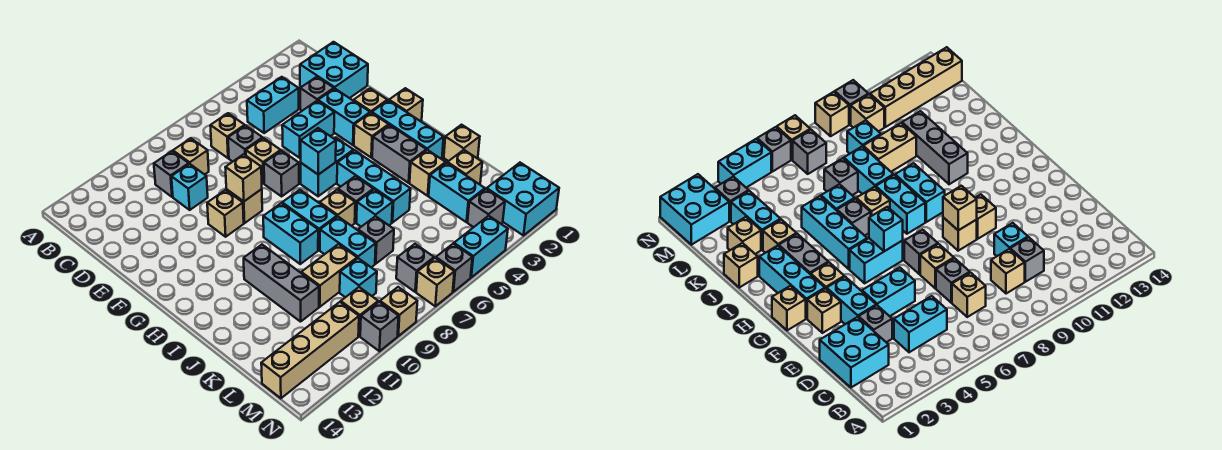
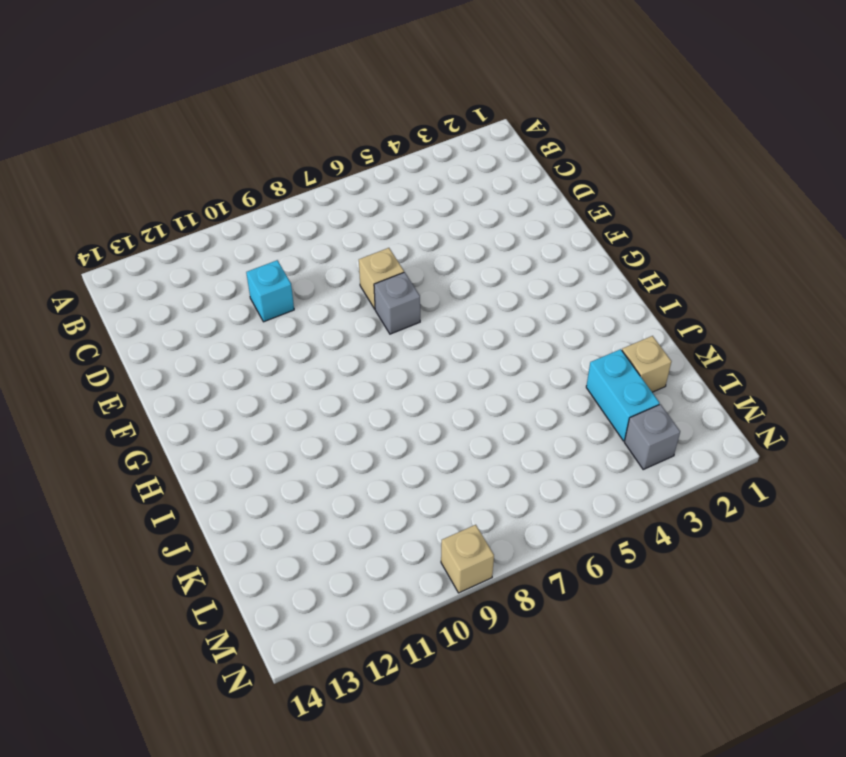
none -> cyan 2x2 brick [300,42,368,98]
none -> cyan 1x2 brick [247,77,299,133]
none -> tan 1x1 brick [210,113,245,158]
none -> tan 1x1 brick [173,138,209,175]

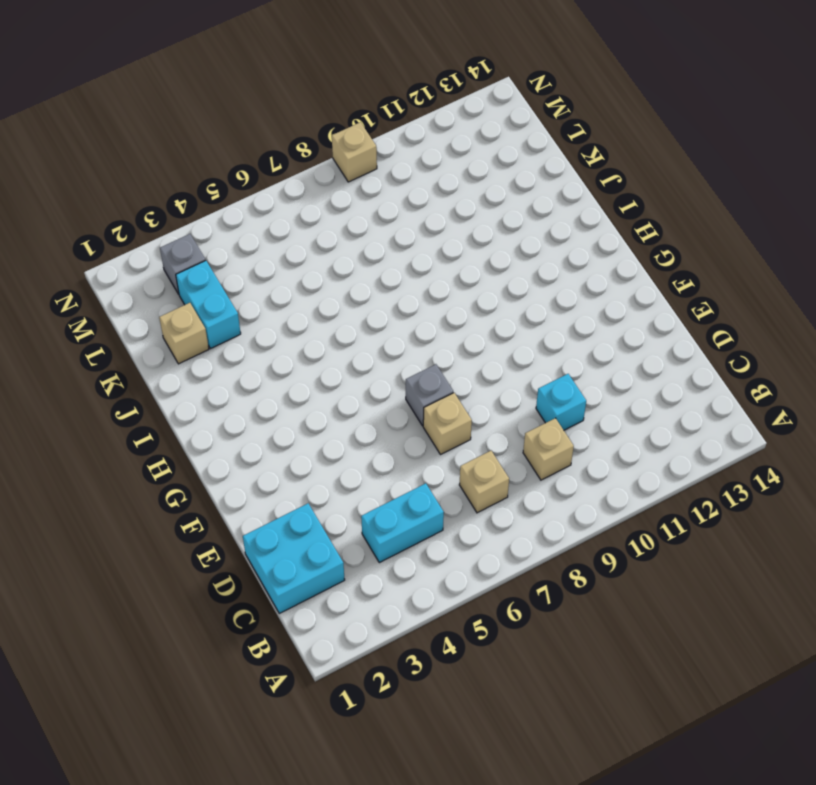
none -> grey 1x1 brick [154,151,189,197]
none -> grey 1x1 brick [300,77,334,111]
none -> grey 1x1 brick [228,125,263,162]
none -> cyan 1x2 brick [318,89,370,145]

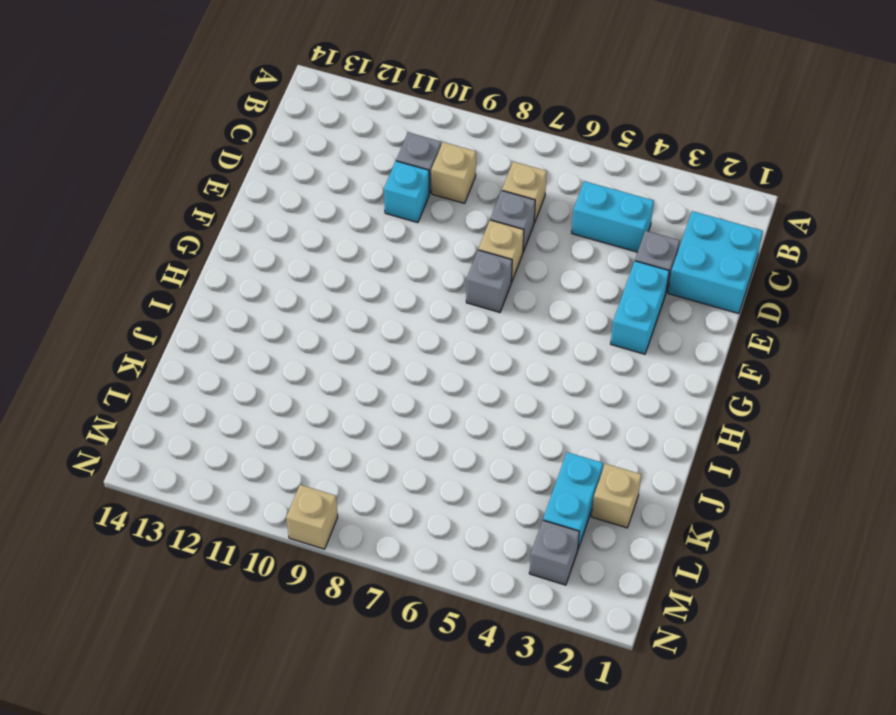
none -> cyan 1x2 brick [282,101,334,158]
none -> tan 1x1 brick [354,89,387,113]
none -> tan 1x1 brick [226,189,262,223]
none -> tan 1x1 brick [207,190,244,237]

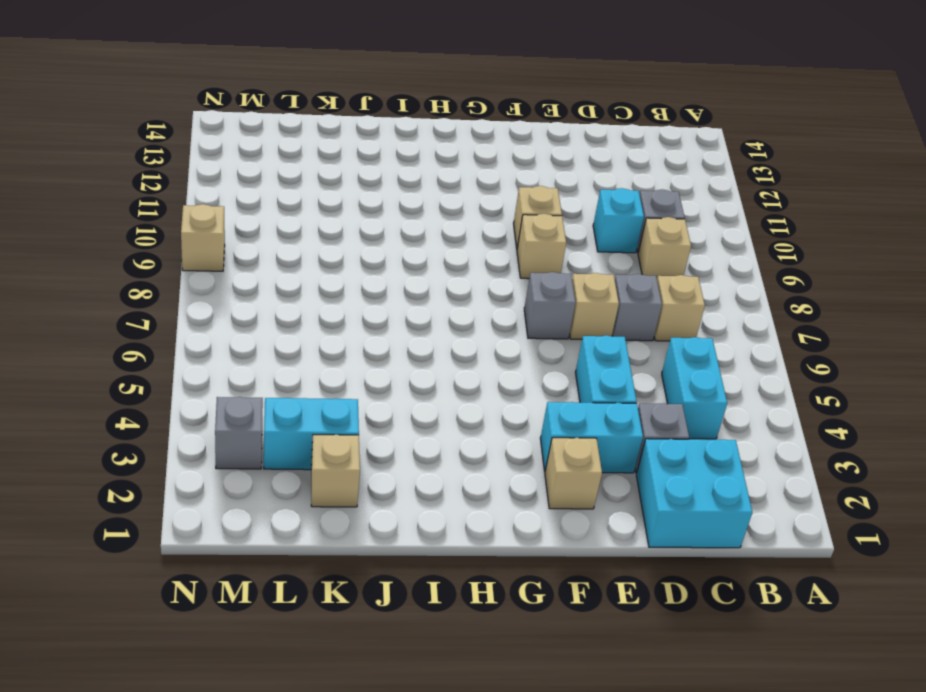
none -> tan 1x1 brick [389,88,423,121]
none -> cyan 1x3 brick [372,100,444,159]
none -> tan 1x1 brick [354,113,389,157]
none -> cyan 1x2 brick [301,138,354,196]

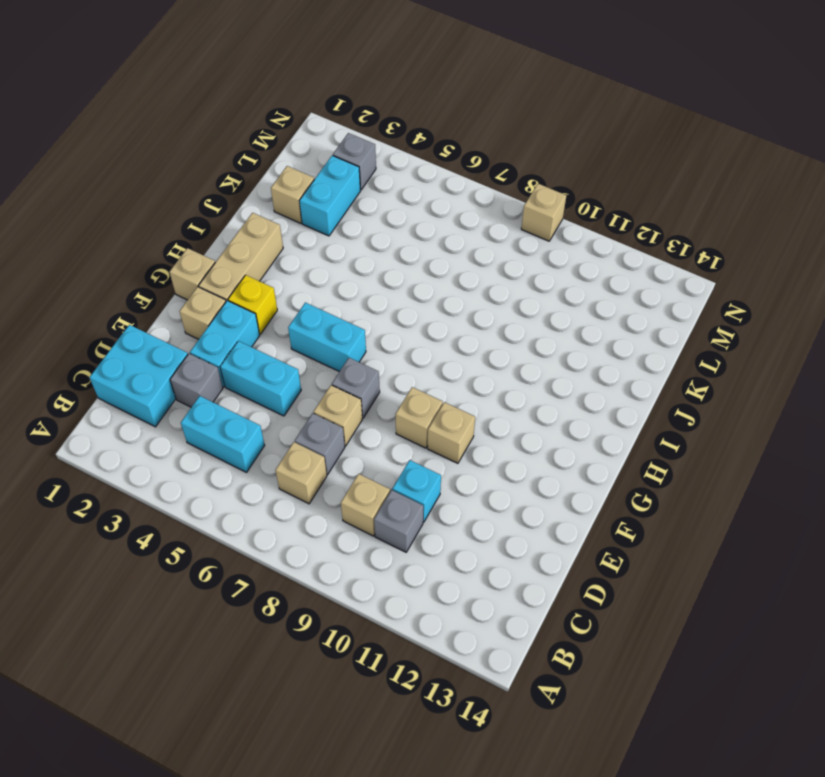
tan 1x3 brick [199,213,283,301] -> cyan 1x3 brick [372,100,444,159]
yellow 1x1 brick [228,275,277,334] -> tan 1x1 brick [354,113,389,157]
none -> grey 1x2 brick [372,125,426,183]
none -> cyan 1x3 brick [337,150,411,223]
none -> cyan 1x2 brick [282,190,337,250]
none -> cyan 1x2 brick [263,203,318,264]

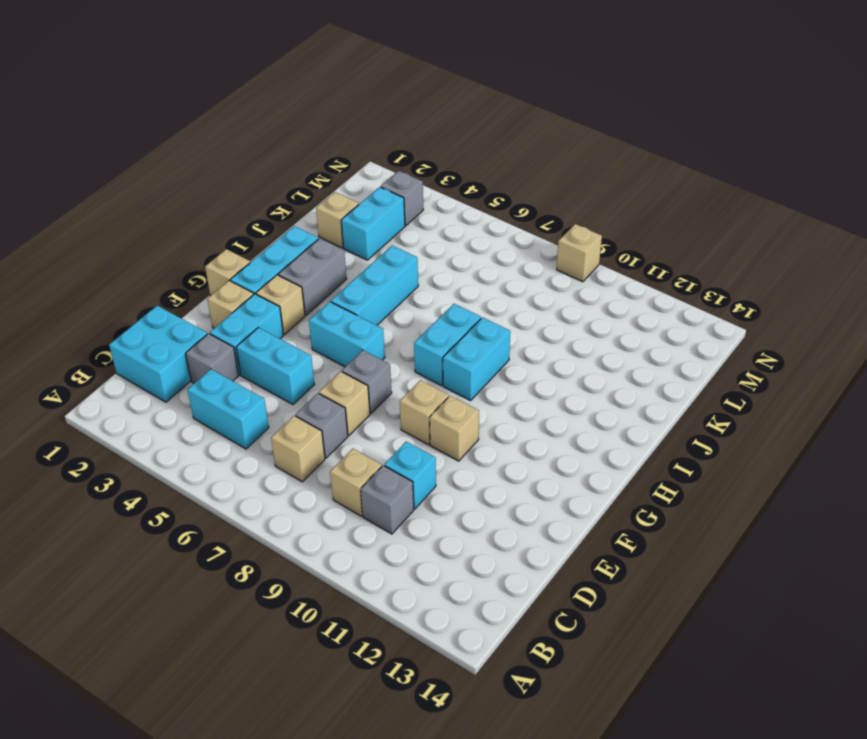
none -> grey 1x1 brick [338,176,373,223]
none -> tan 1x1 brick [320,190,355,226]
none -> grey 1x3 brick [244,245,319,322]
none -> tan 1x1 brick [444,125,480,161]

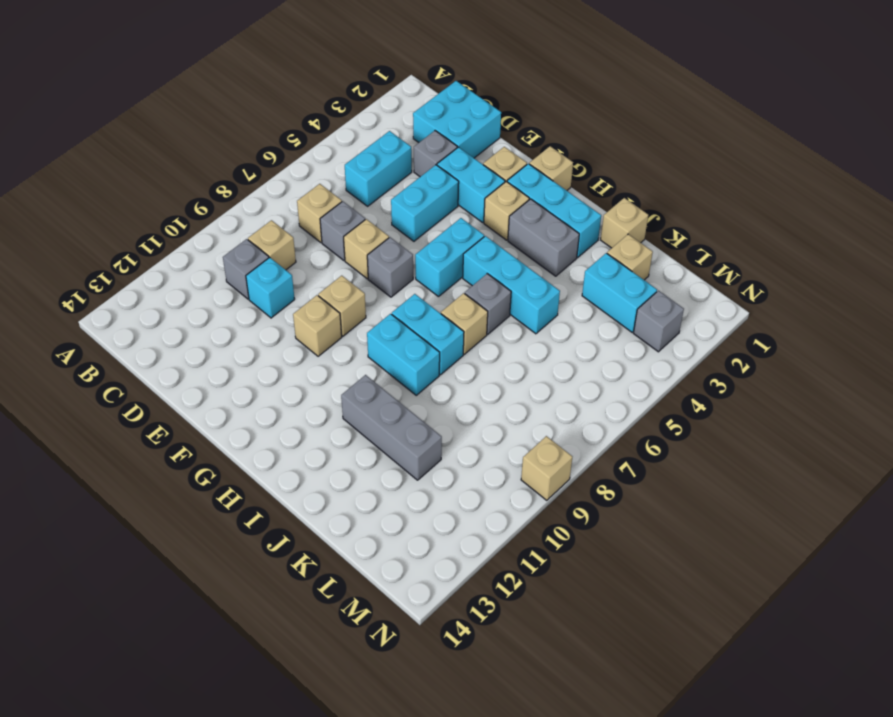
none -> tan 1x1 brick [410,150,446,196]
none -> cyan 1x1 brick [356,189,393,227]
none -> cyan 1x2 brick [320,217,376,267]
none -> grey 1x1 brick [358,216,394,264]

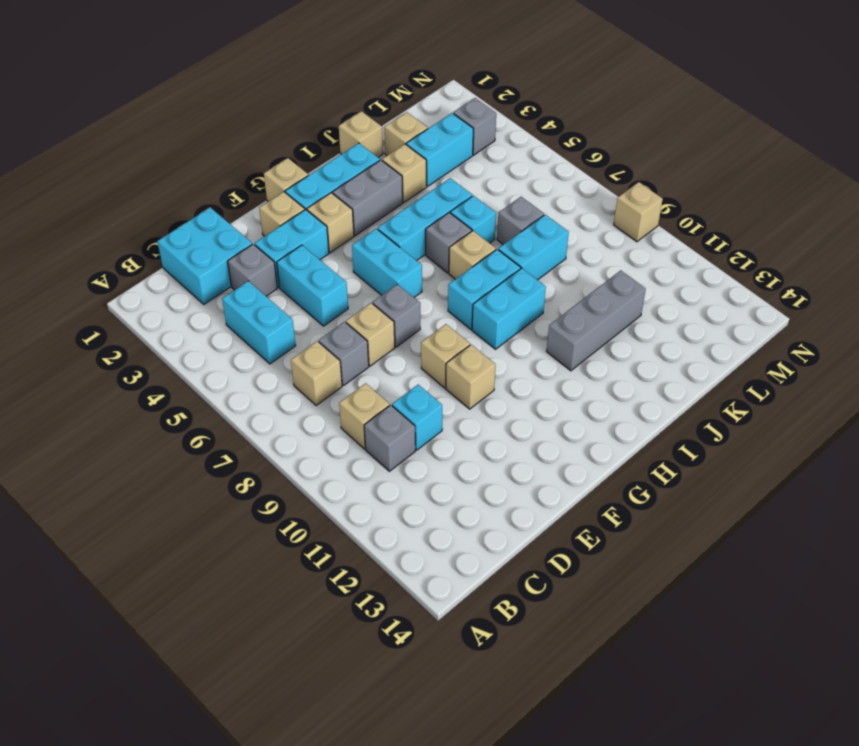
none -> tan 1x2 brick [301,244,357,307]
none -> cyan 1x1 brick [340,258,377,297]
none -> cyan 2x2 brick [487,163,559,236]
none -> grey 1x1 brick [396,244,434,292]

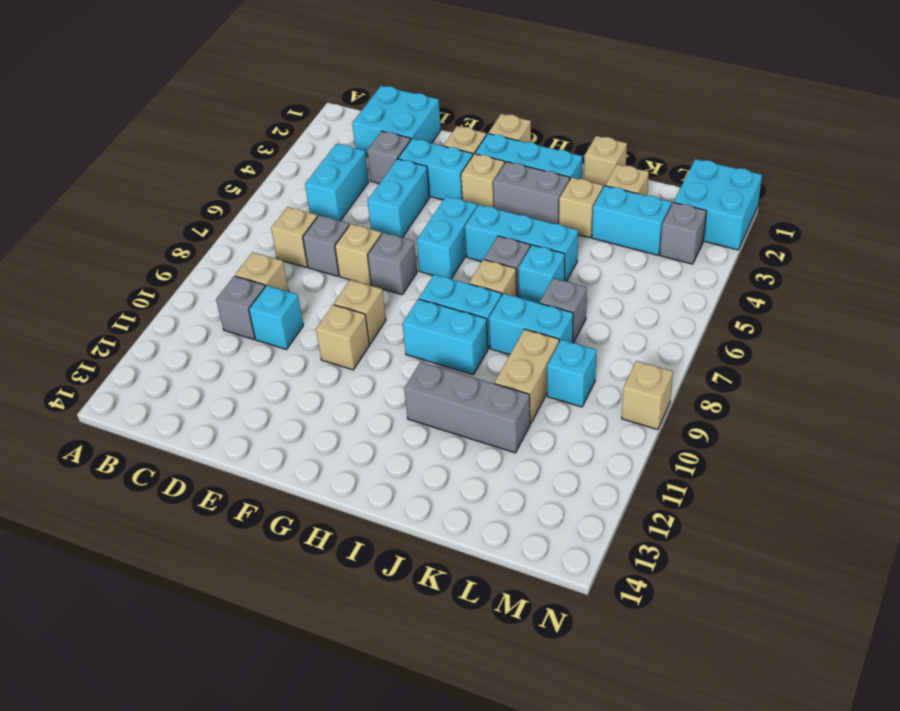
none -> grey 1x1 brick [396,244,434,292]
none -> tan 1x1 brick [341,287,378,336]
none -> tan 1x4 brick [261,302,359,398]
none -> cyan 1x2 brick [454,216,508,277]

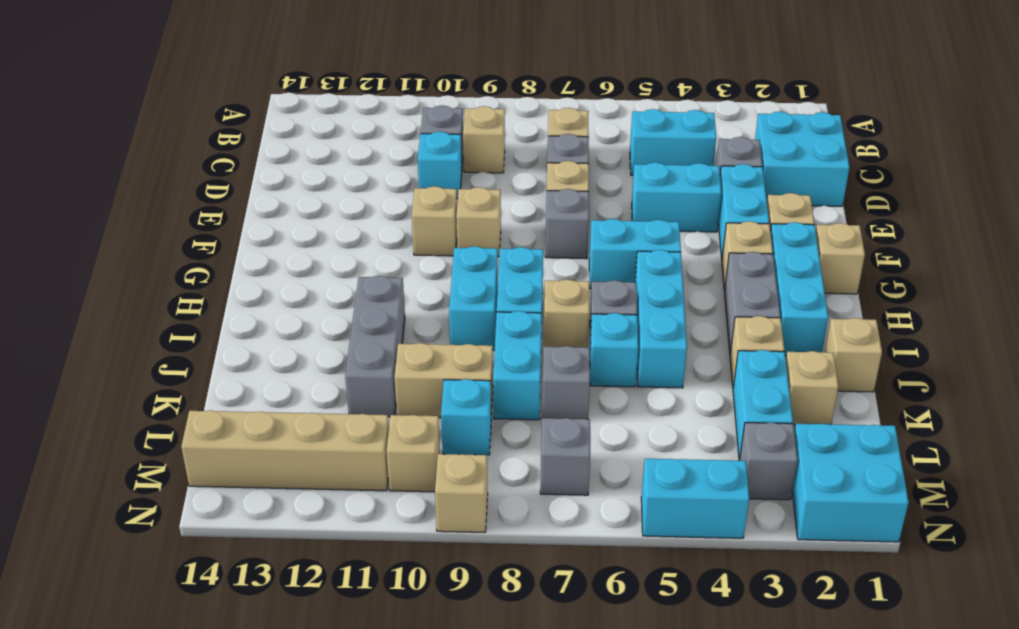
none -> grey 1x1 brick [436,244,472,292]
none -> tan 1x1 brick [416,258,454,306]
none -> grey 1x1 brick [360,302,399,351]
none -> tan 1x1 brick [225,154,262,201]

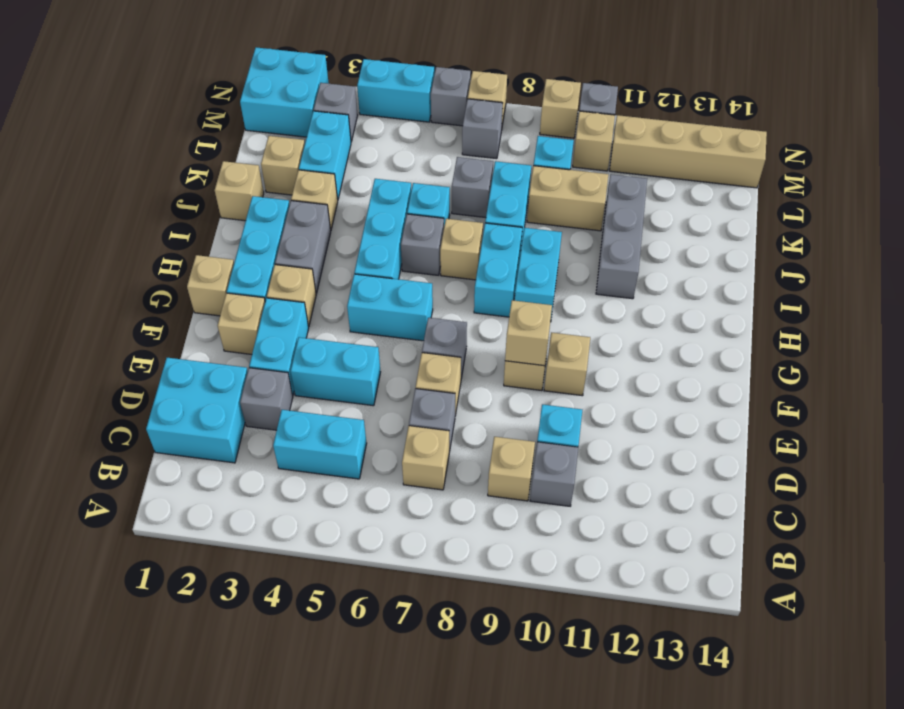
none -> cyan 1x1 brick [301,128,336,175]

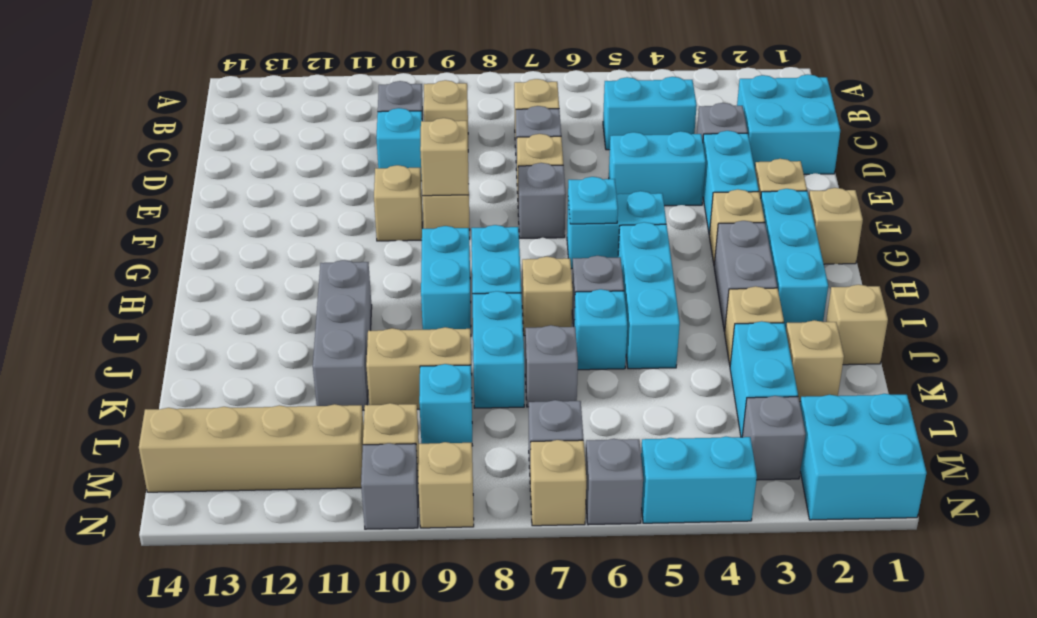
cyan 1x1 plate [568,177,618,224] -> cyan 1x1 brick [301,128,336,175]

